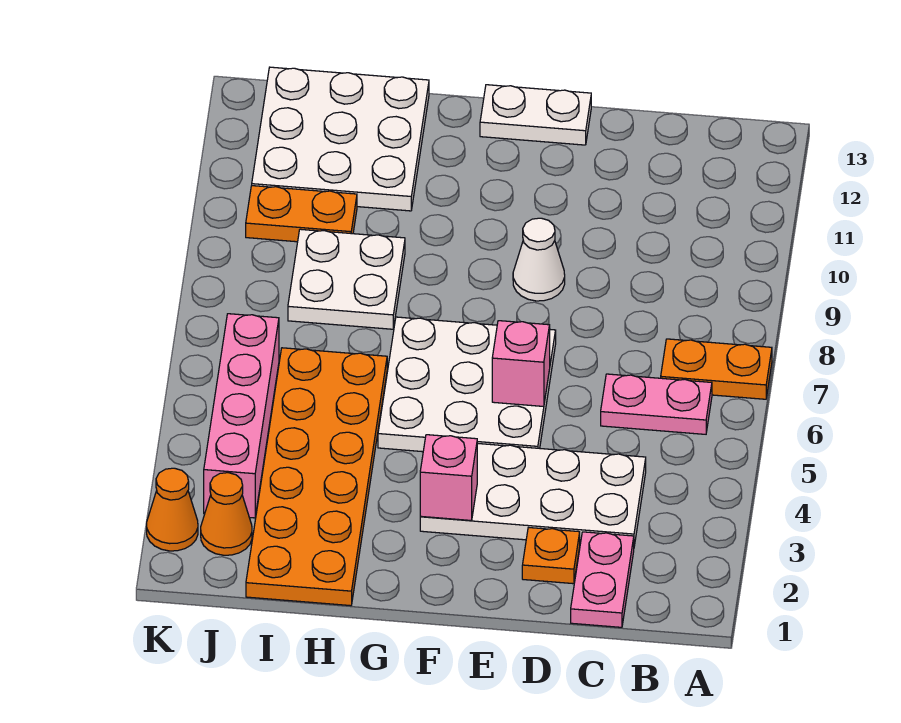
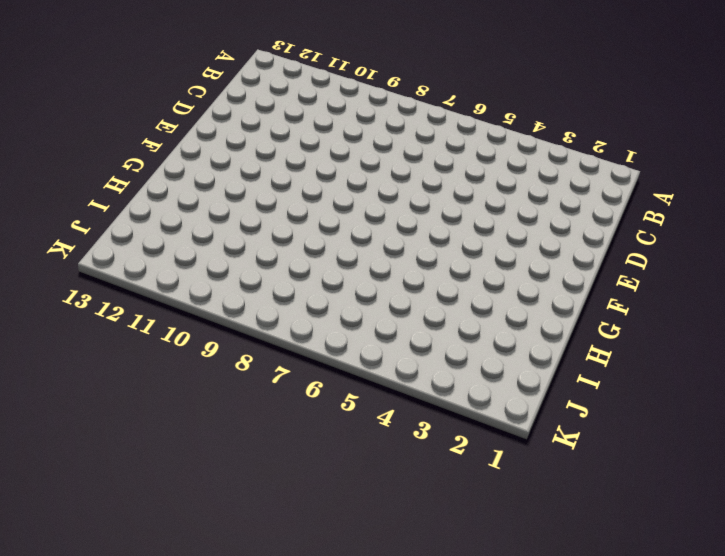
none -> orange 1x2 plate [661,339,772,399]
none -> pink 1x2 plate [601,374,712,434]
none -> pink 1x2 plate [571,532,634,627]

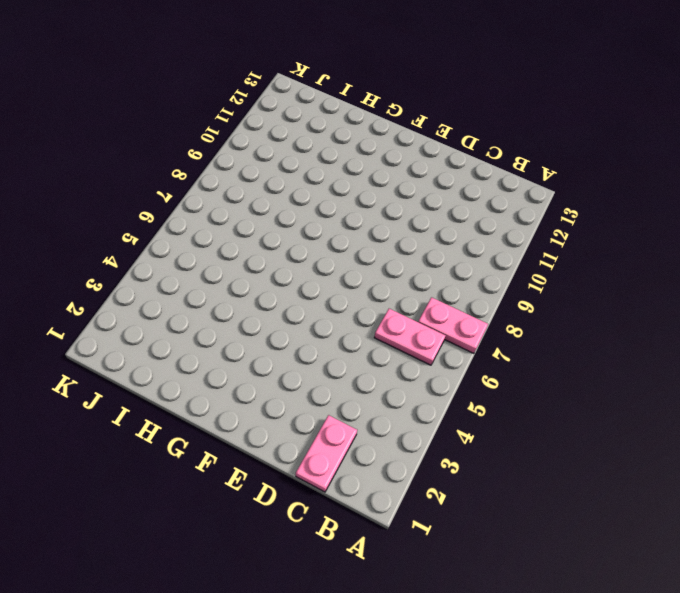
pink 1x2 plate [418,297,488,353] -> orange 1x2 plate [661,339,772,399]
none -> white 2x4 plate [420,443,646,546]
none -> orange 1x1 plate [522,528,580,584]
none -> white 3x3 plate [378,317,556,452]

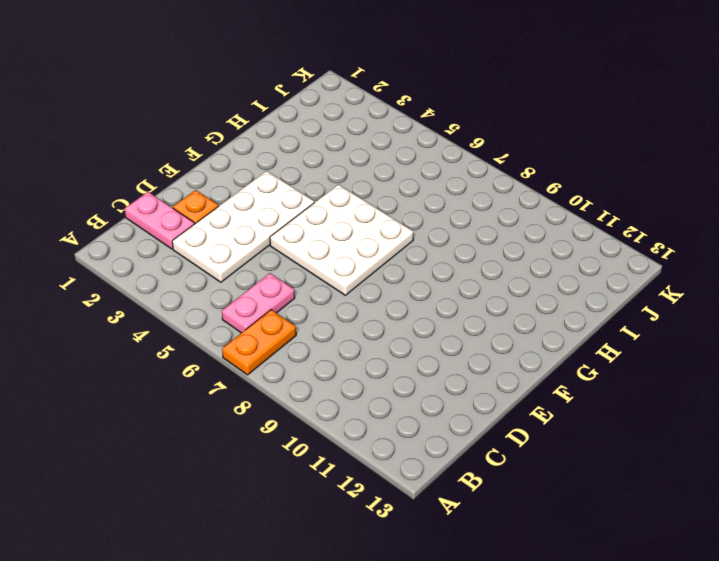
none -> white 1x1 cone [513,218,565,301]
none -> white 1x2 plate [480,85,591,145]
none -> orange 2x6 plate [246,348,387,606]

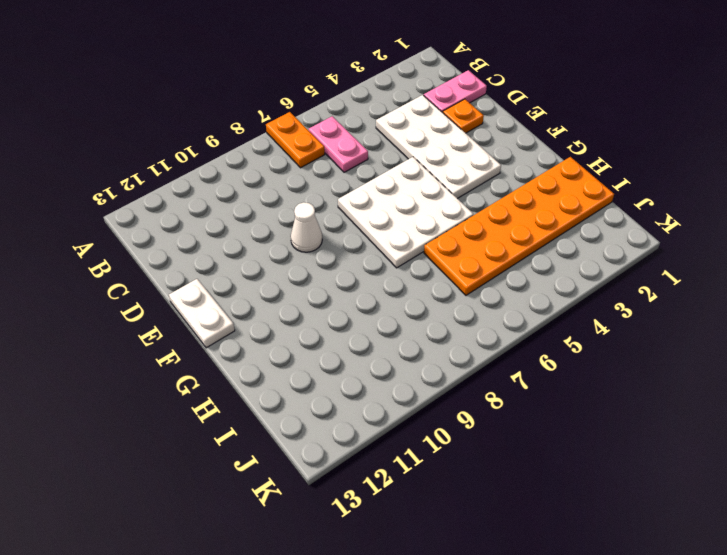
none -> white 2x2 plate [288,229,405,329]
none -> white 3x3 plate [252,67,429,211]
none -> orange 1x2 plate [246,186,357,242]

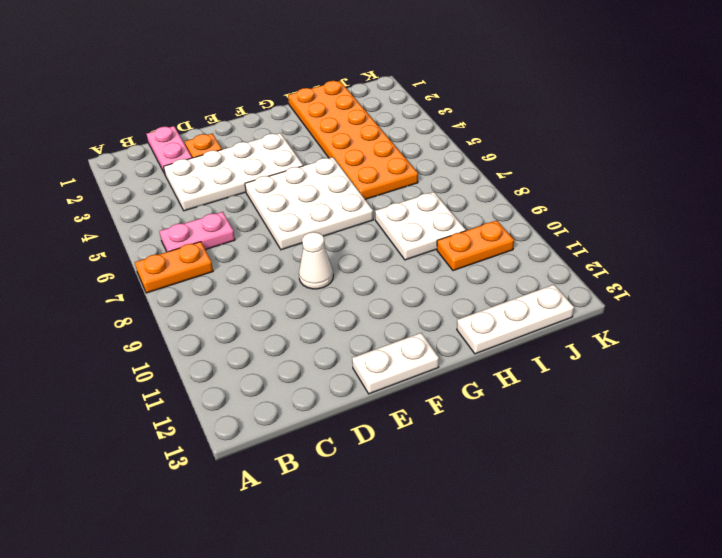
white 1x3 plate [457,285,574,354] -> white 3x3 plate [252,67,429,211]
none -> orange 1x1 cone [201,473,252,555]
none -> pink 1x4 brick [204,314,279,518]
none -> orange 1x1 cone [147,468,198,551]

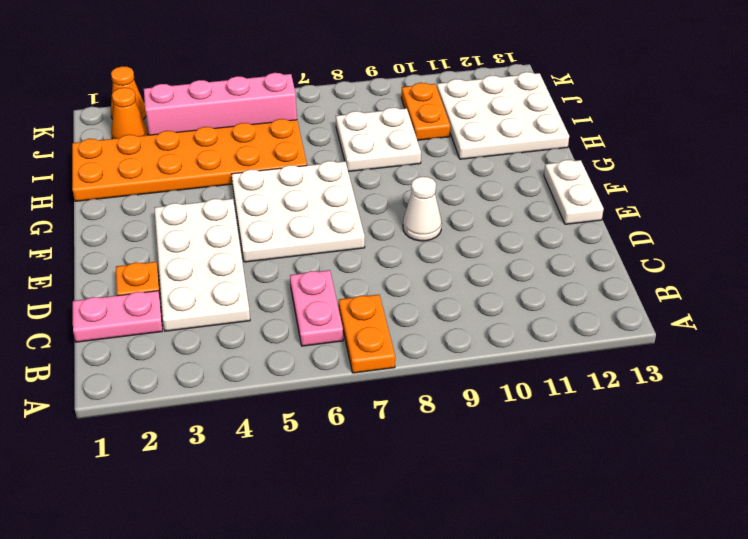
none -> pink 1x1 brick [492,321,550,406]
none -> pink 1x1 brick [420,435,477,520]

